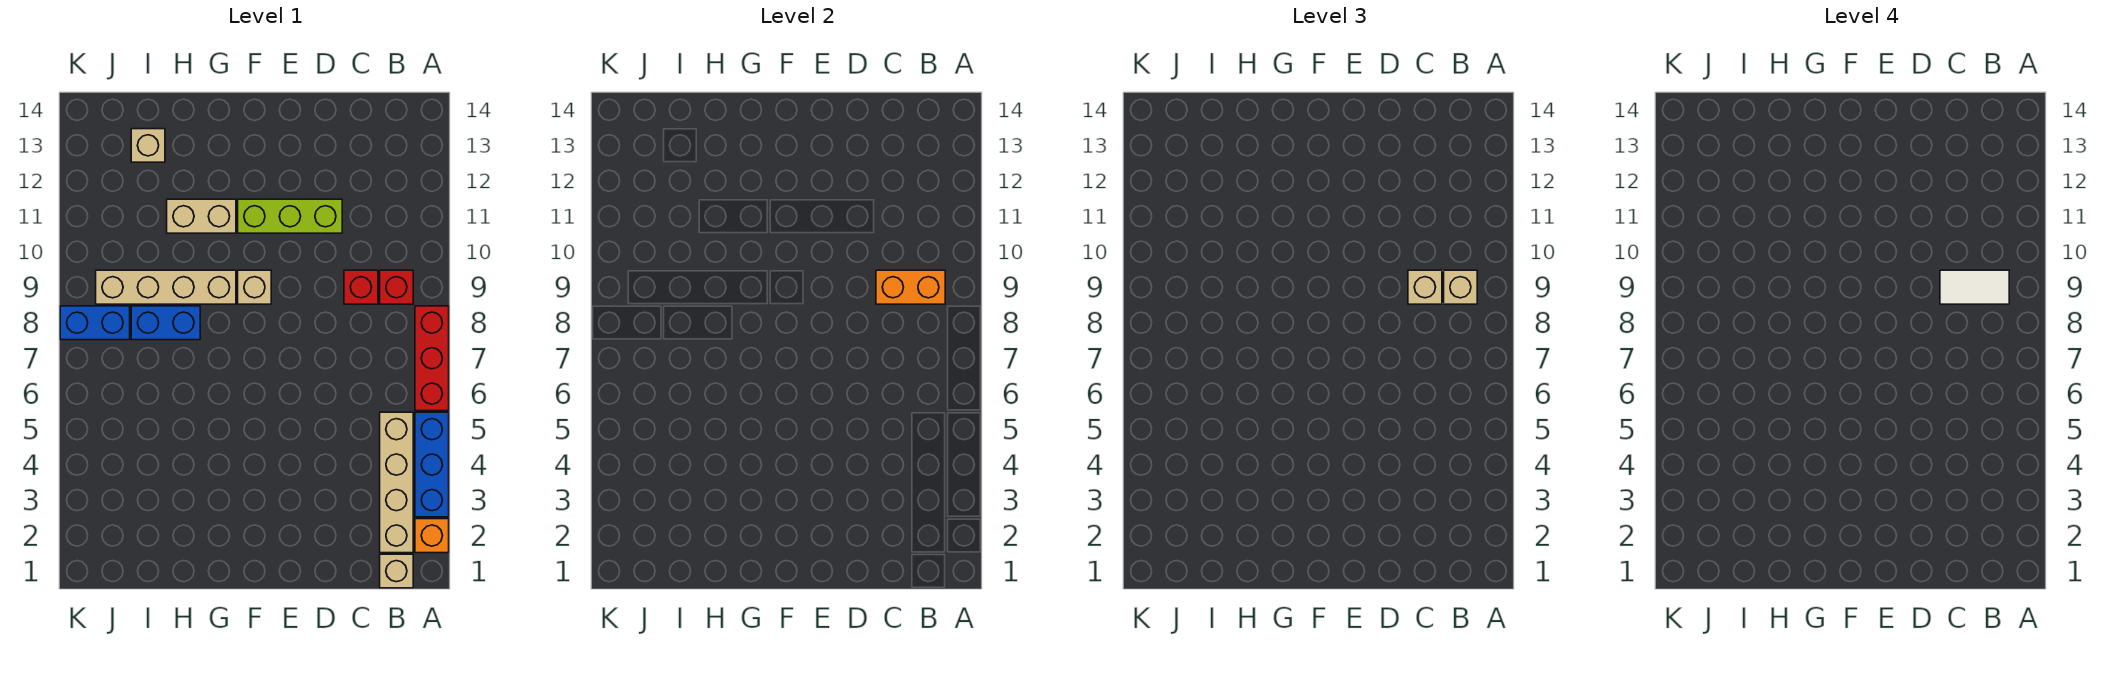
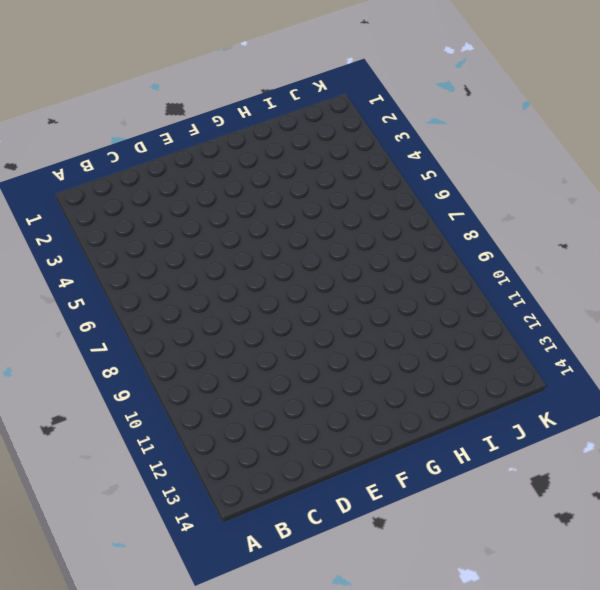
none -> orange 1x1 brick [415,519,449,553]
none -> blue 1x3 brick [415,412,449,517]
none -> red 1x3 brick [415,306,449,411]

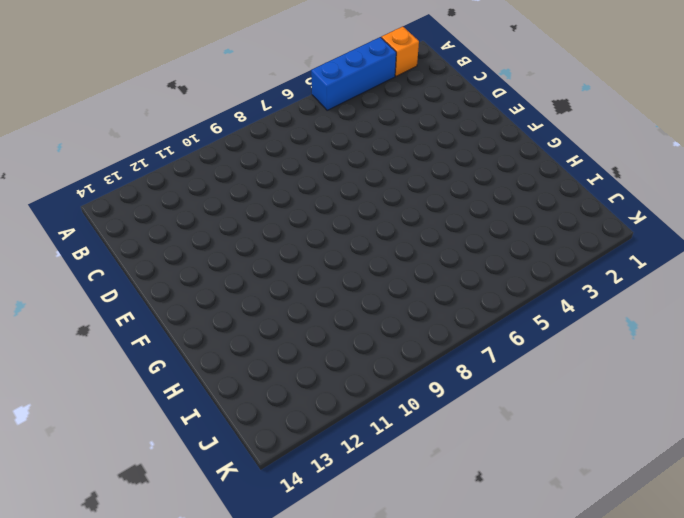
none -> red 1x3 brick [415,306,449,411]
none -> tan 1x1 brick [380,554,413,588]
none -> tan 1x4 brick [380,412,413,553]

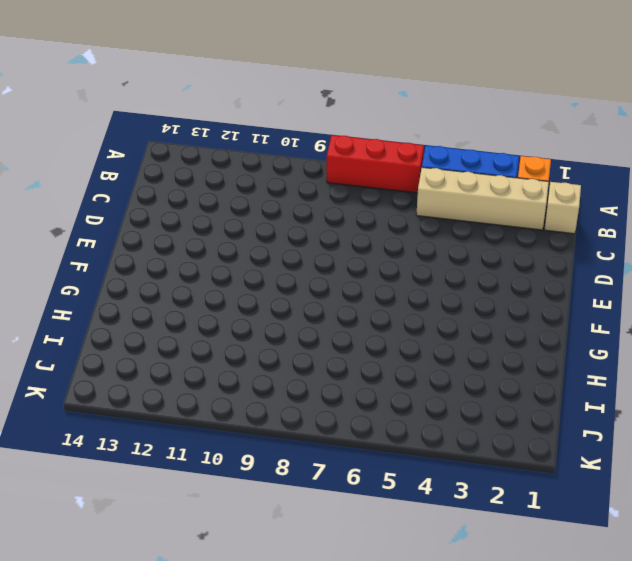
none -> red 1x1 brick [380,270,413,304]
none -> red 1x1 brick [344,270,378,304]
none -> lime 1x3 brick [238,199,342,233]

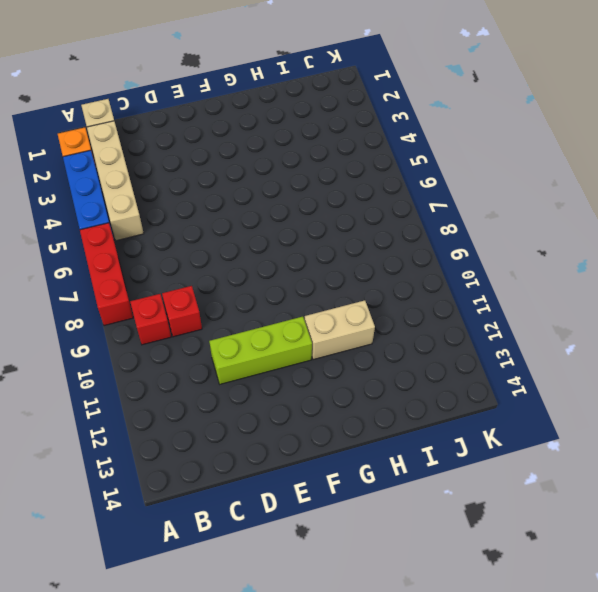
none -> tan 1x1 brick [238,270,271,304]
none -> tan 1x4 brick [96,270,236,304]
none -> blue 1x2 brick [131,306,200,340]

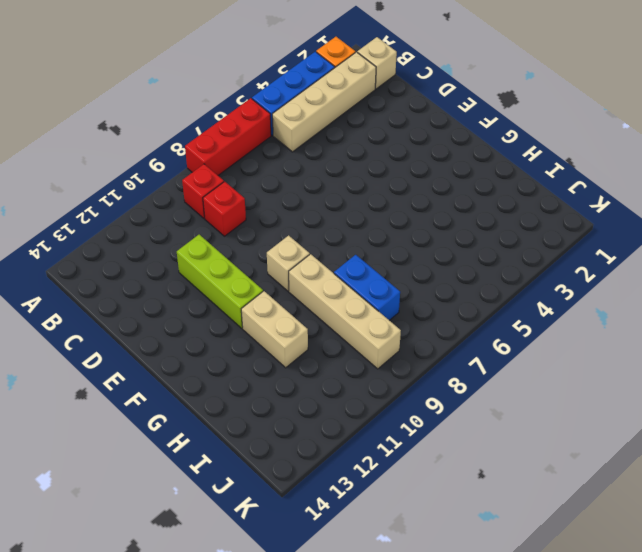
none -> tan 1x1 brick [131,129,165,162]
none -> blue 1x2 brick [60,306,130,340]
none -> orange 1x2 brick [876,270,945,304]

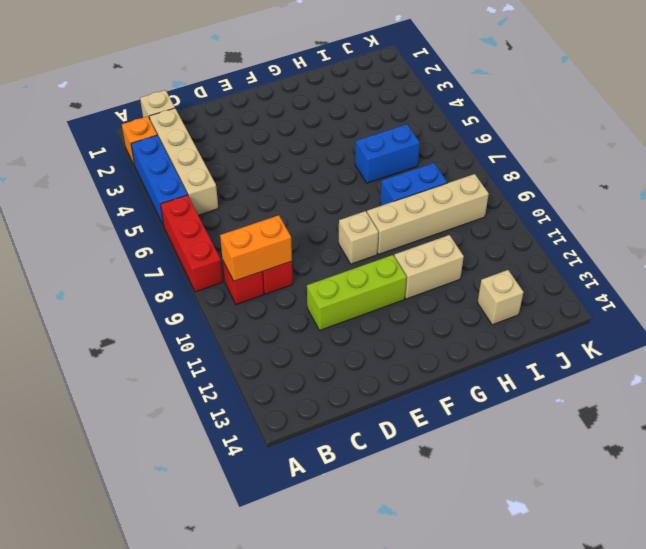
blue 1x2 brick [355,124,420,183] -> blue 1x2 brick moved to [60,306,130,340]
none -> tan 1x1 brick [1444,270,1477,304]
none -> tan 1x1 brick [1408,270,1442,304]
none -> white 1x2 tile [1940,270,2009,304]

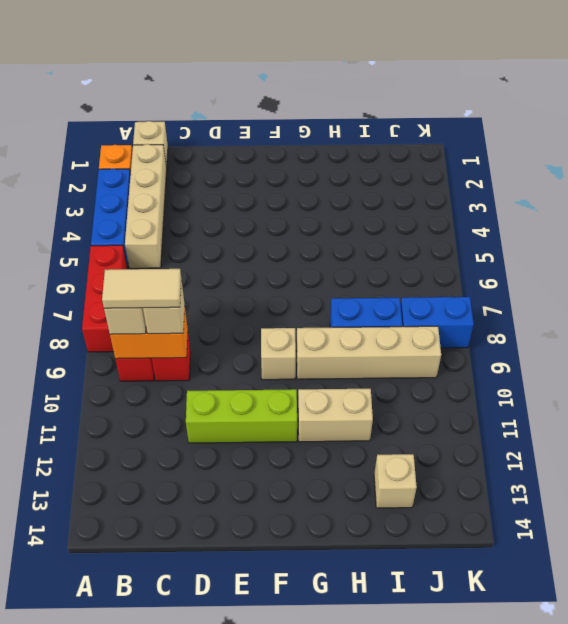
tan 1x2 tile [102,269,181,308] -> white 1x2 tile [1940,270,2009,304]

